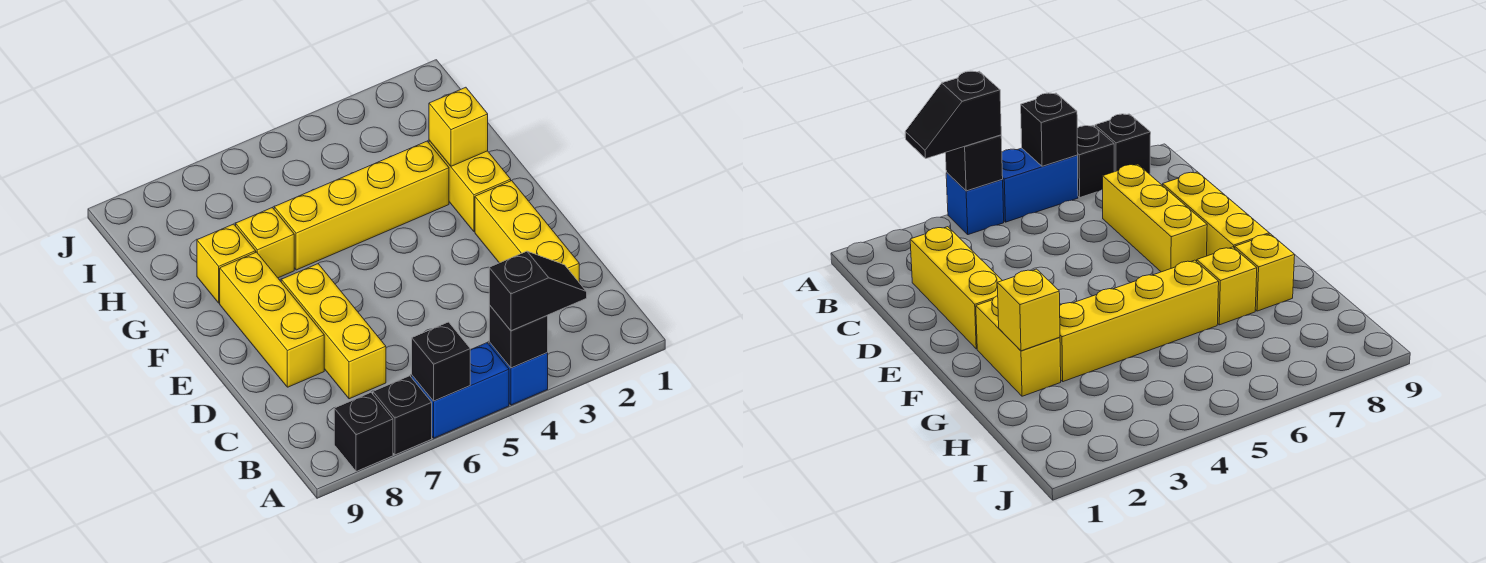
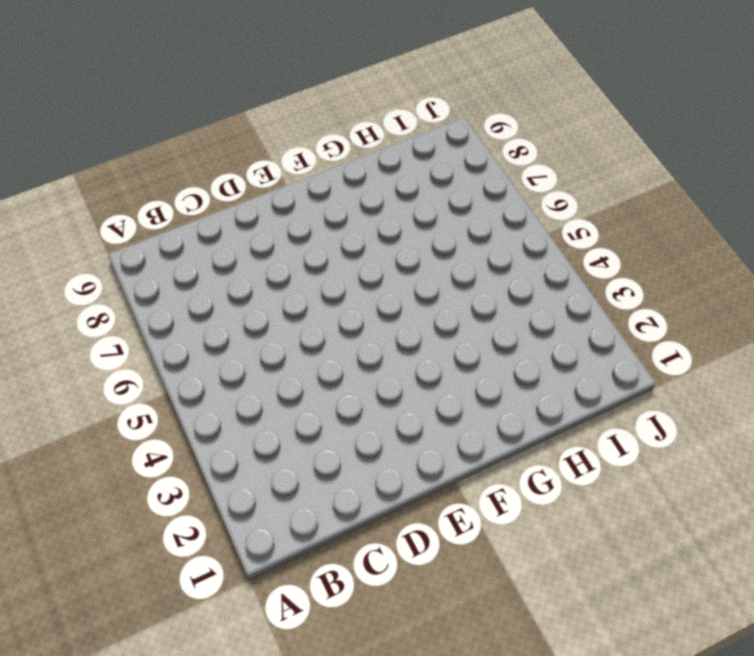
none -> blue 1x1 brick [489,342,548,405]
none -> blue 1x2 brick [412,343,509,438]
none -> black 1x1 brick [373,376,432,455]

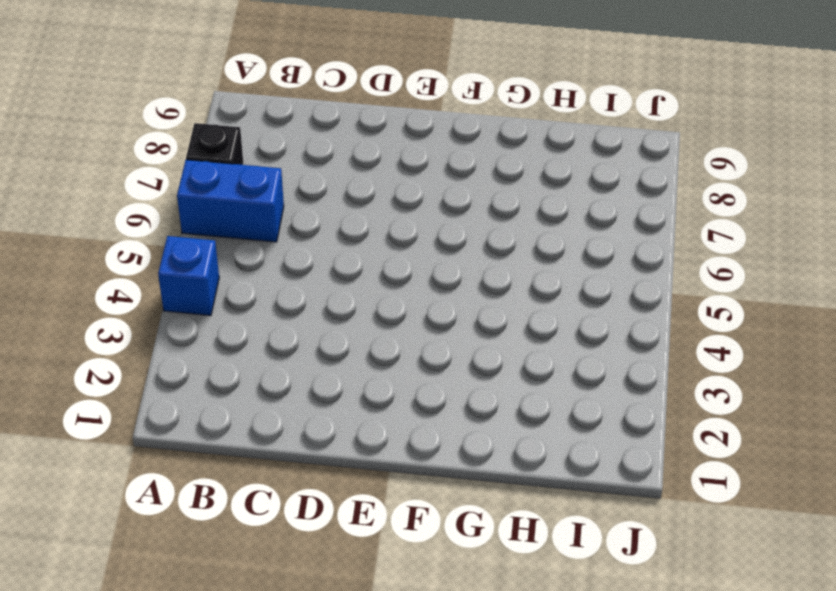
blue 1x2 brick [177,160,284,242] -> blue 1x2 brick turned to [412,343,509,438]
none -> black 1x1 brick [334,393,393,471]
none -> yellow 1x3 brick [475,181,579,282]
none -> yellow 1x3 brick [281,264,386,399]

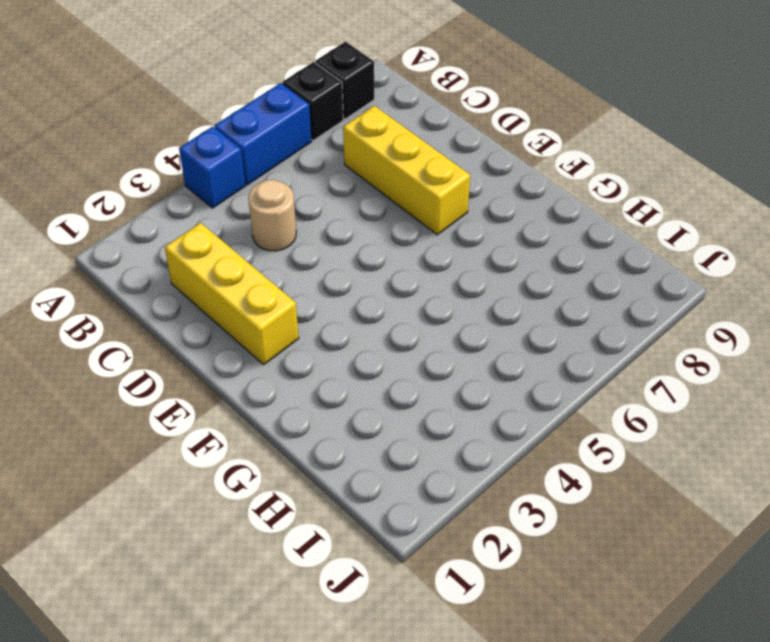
tan 1x1 round brick [248,180,296,251] -> none
none -> yellow 1x3 brick [220,252,324,387]
none -> yellow 1x2 brick [429,141,511,232]
none -> yellow 1x4 brick [274,141,449,270]

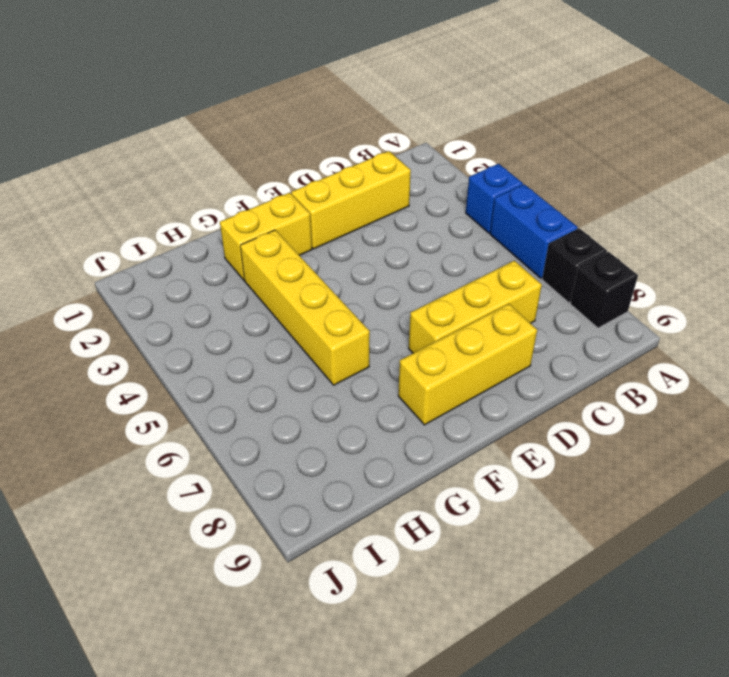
none -> yellow 1x1 brick [236,207,294,278]
none -> yellow 1x1 brick [197,224,256,303]
none -> black 1x1 brick [489,305,548,368]

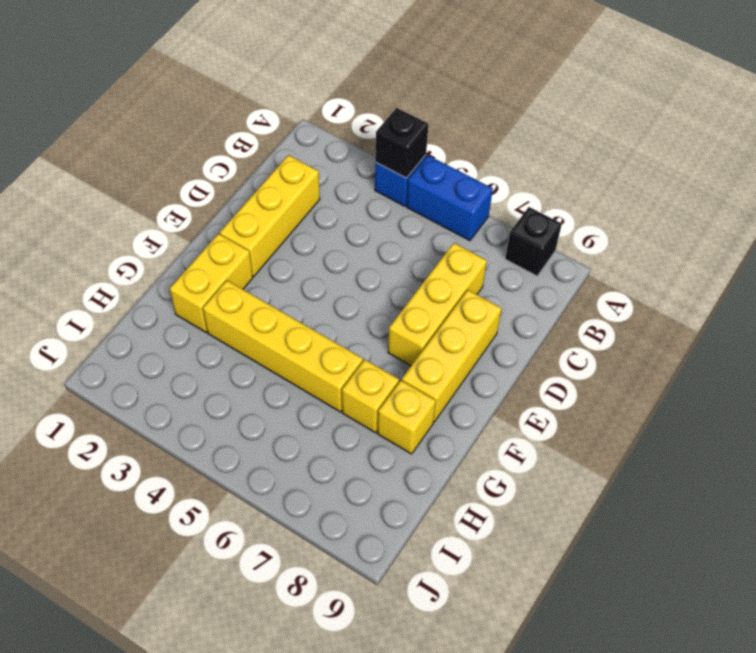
none -> black 1x1 brick [373,376,432,455]
none -> black 1x1 brick [412,322,470,401]
none -> yellow 1x1 brick [429,87,488,166]

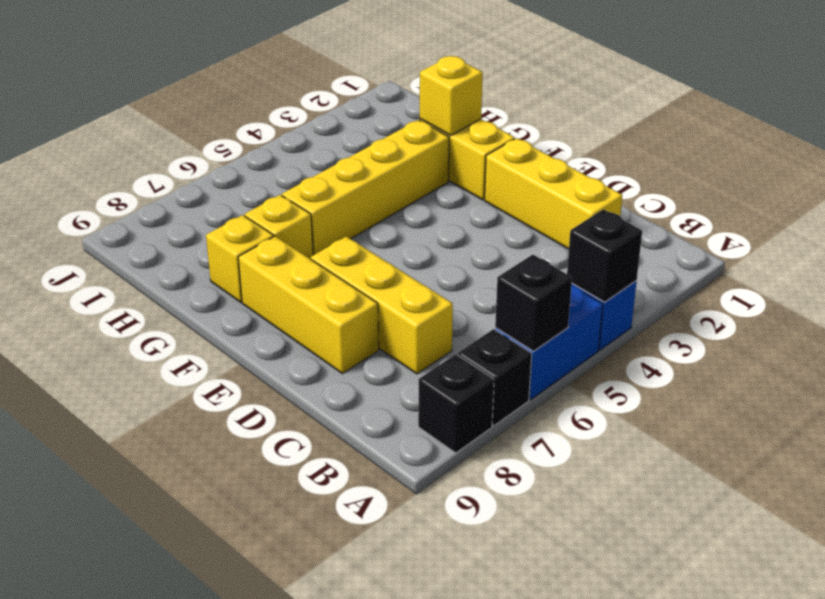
none -> black 1x2 slope [489,251,587,331]

